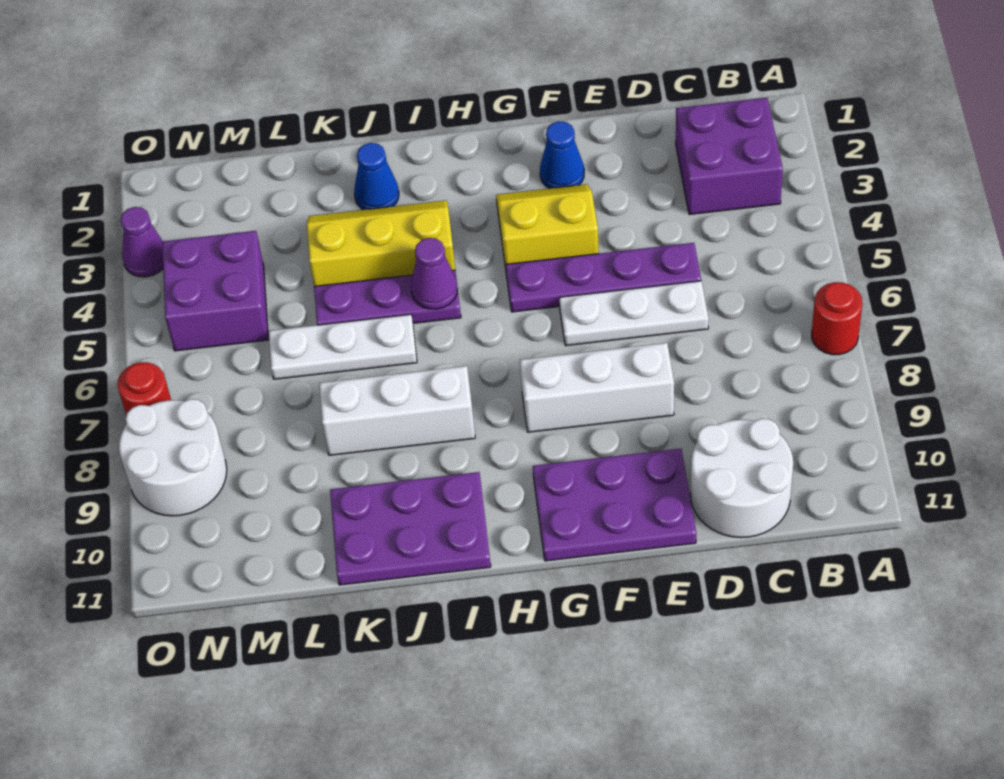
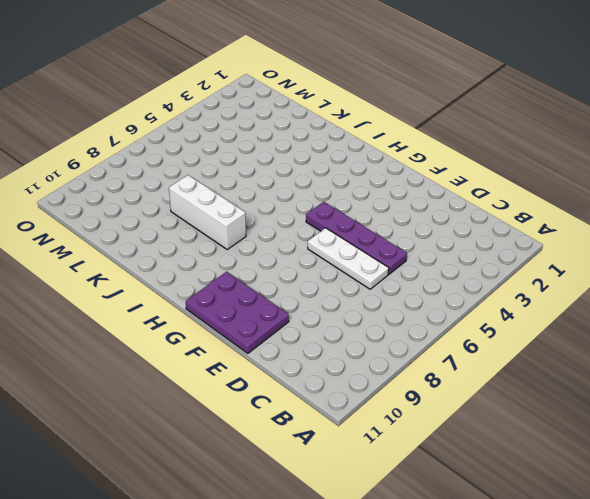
none -> red 1x1 round brick [812,282,862,355]
none -> purple 2x2 brick [676,98,783,215]
none -> white 2x2 round brick [691,419,793,538]

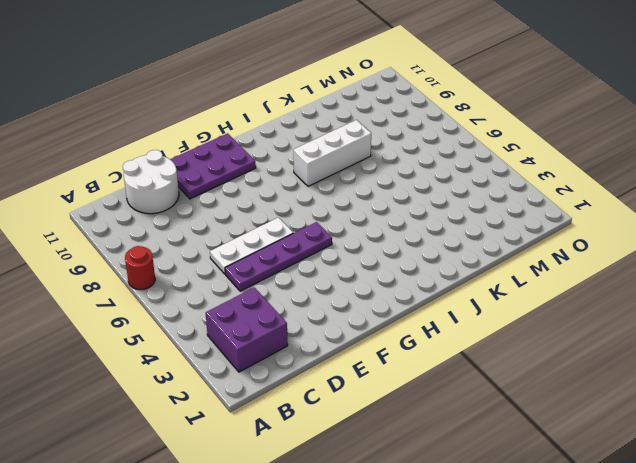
none -> white 1x3 brick [520,343,674,432]
none -> blue 1x1 cone [540,121,584,189]
none -> yellow 2x2 slope [496,184,599,268]

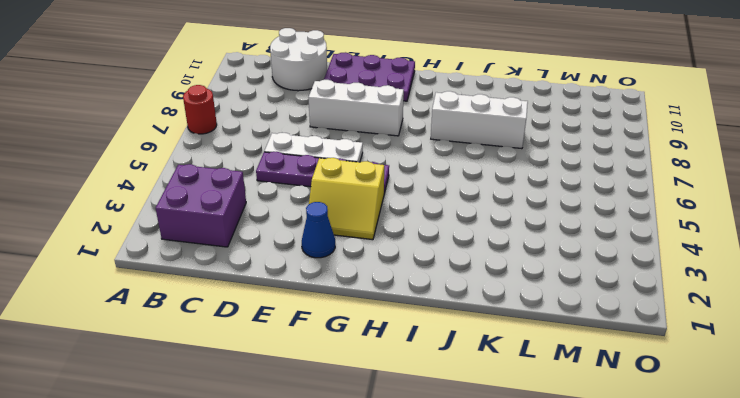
none -> yellow 2x3 slope [307,200,455,286]
none -> purple 1x3 plate [314,270,461,325]
none -> purple 2x3 plate [330,472,491,585]

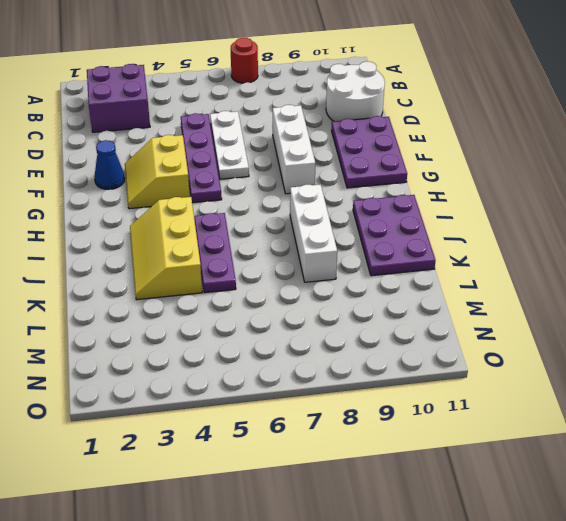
none -> blue 1x1 cone [354,143,399,210]
none -> white 1x3 plate [269,314,417,379]
none -> purple 2x2 brick [162,231,268,351]

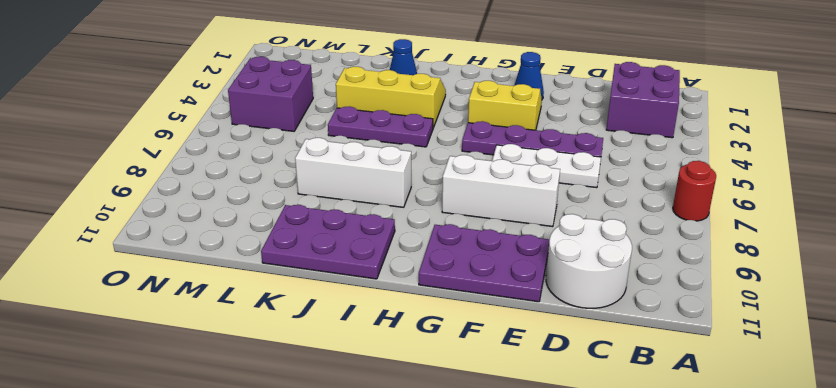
none -> white 1x3 plate [269,314,417,379]
none -> white 2x2 round brick [119,399,227,516]
none -> purple 1x1 cone [120,207,163,277]

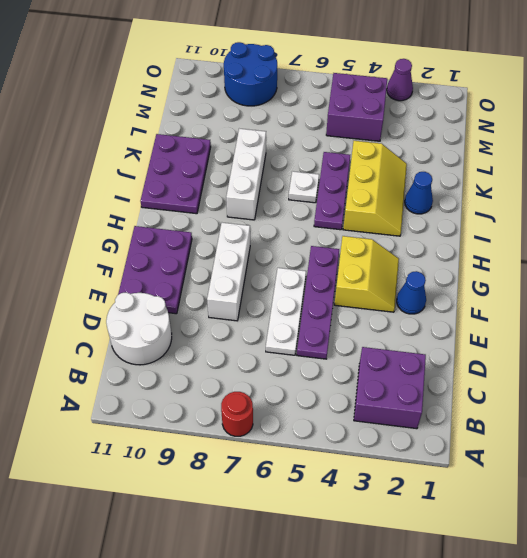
white 1x1 plate [289,171,319,203] -> white 1x3 plate [269,314,417,379]
blue 2x2 round brick [224,42,277,106] -> white 2x2 round brick [119,399,227,516]
none -> red 1x1 round brick [117,362,171,415]
none -> purple 1x1 cone [411,238,458,309]

